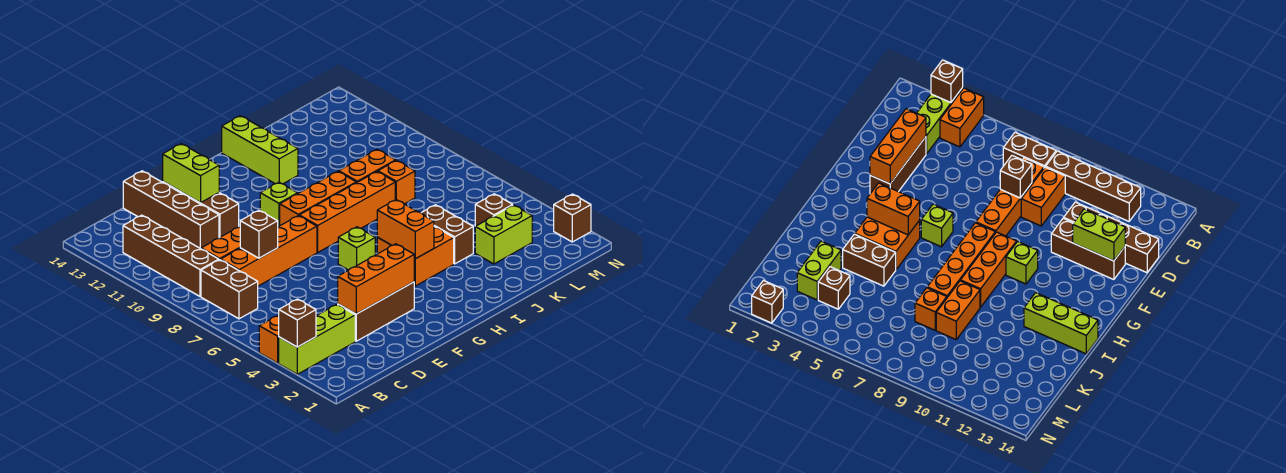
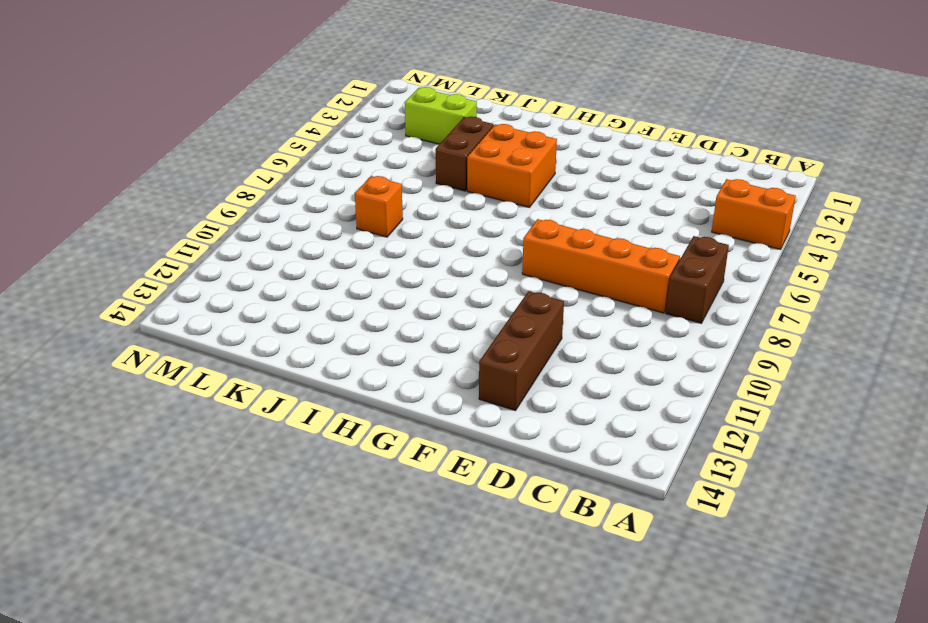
none -> lime 1x3 brick [279,304,355,374]
none -> brown 1x4 brick [123,215,219,296]
none -> orange 1x2 brick [201,227,240,260]

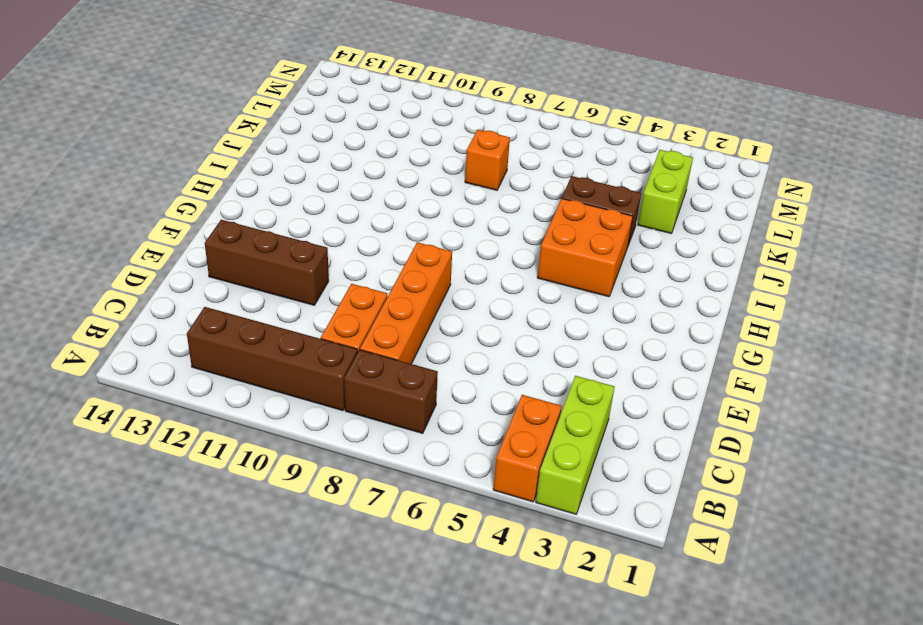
none -> brown 1x3 brick [338,282,414,341]
none -> brown 1x4 brick [123,171,219,249]
none -> lime 1x1 brick [338,227,375,270]

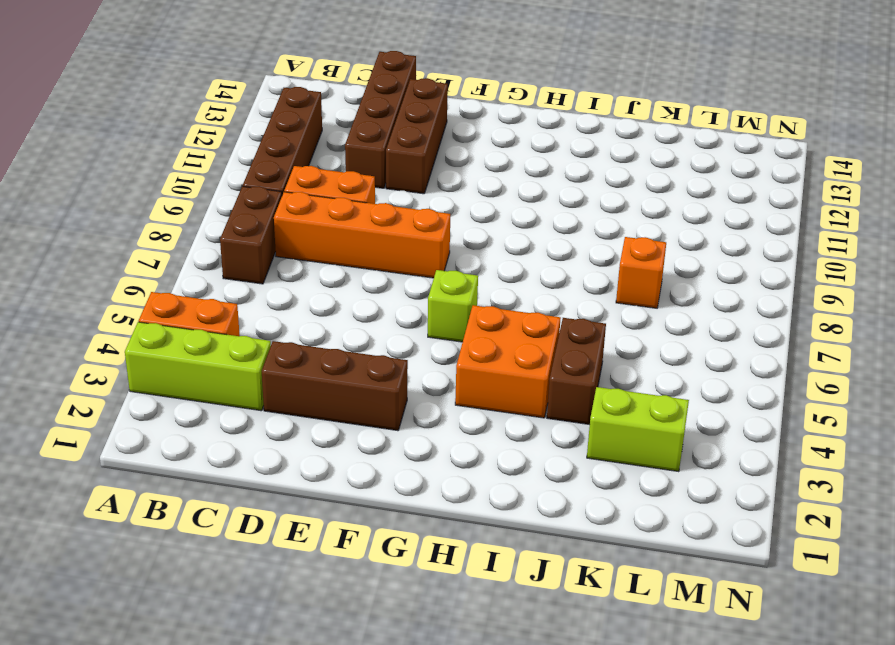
none -> orange 1x4 brick [299,172,395,252]
none -> orange 1x3 brick [280,171,356,226]
none -> lime 1x1 brick [260,182,298,227]

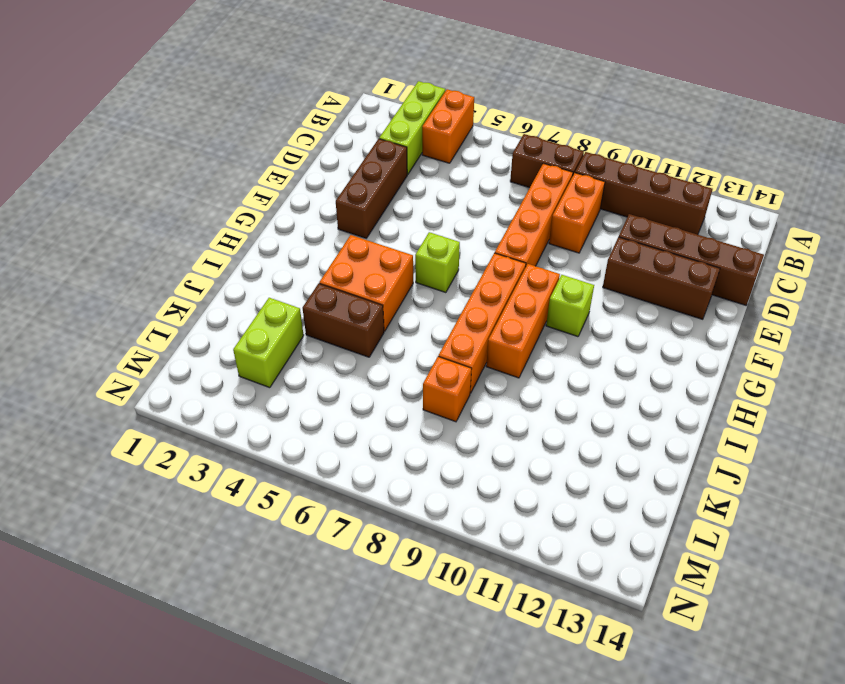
none -> lime 1x3 brick [222,116,298,184]
none -> orange 1x2 brick [339,149,396,183]
none -> brown 1x1 brick [475,194,513,226]

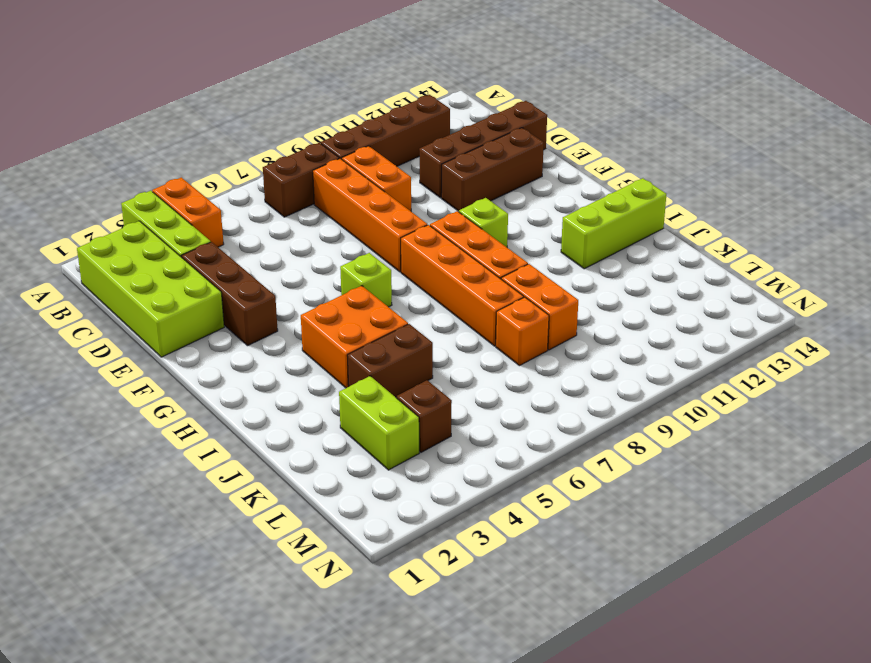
lime 2x4 brick [77,221,224,357] -> none
none -> brown 1x1 brick [554,194,591,242]
none -> brown 1x1 brick [279,299,316,347]
none -> orange 1x3 brick [338,244,415,314]

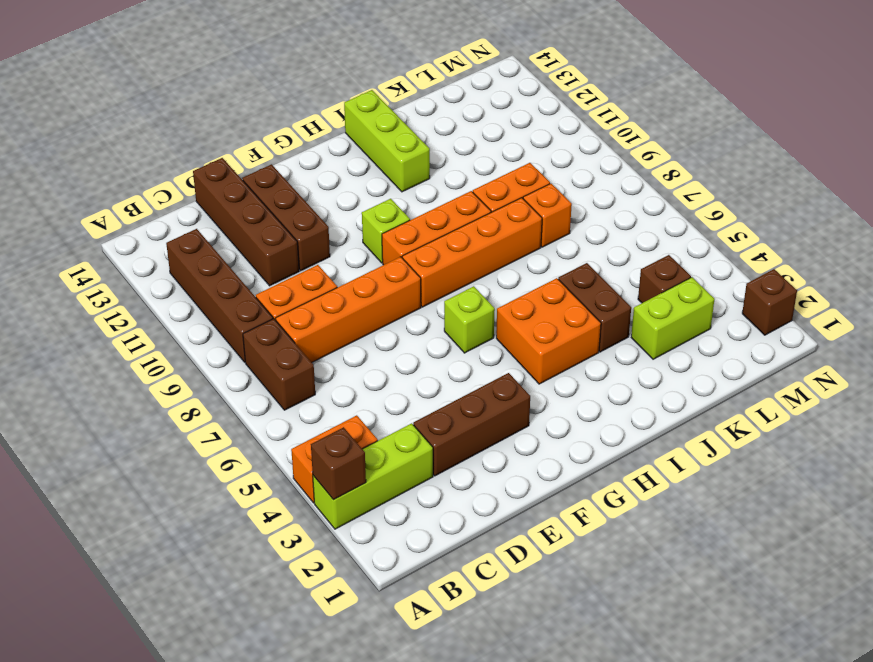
none -> orange 1x3 brick [338,244,415,314]
none -> brown 1x1 brick [240,210,278,258]
none -> lime 1x2 brick [163,144,219,203]

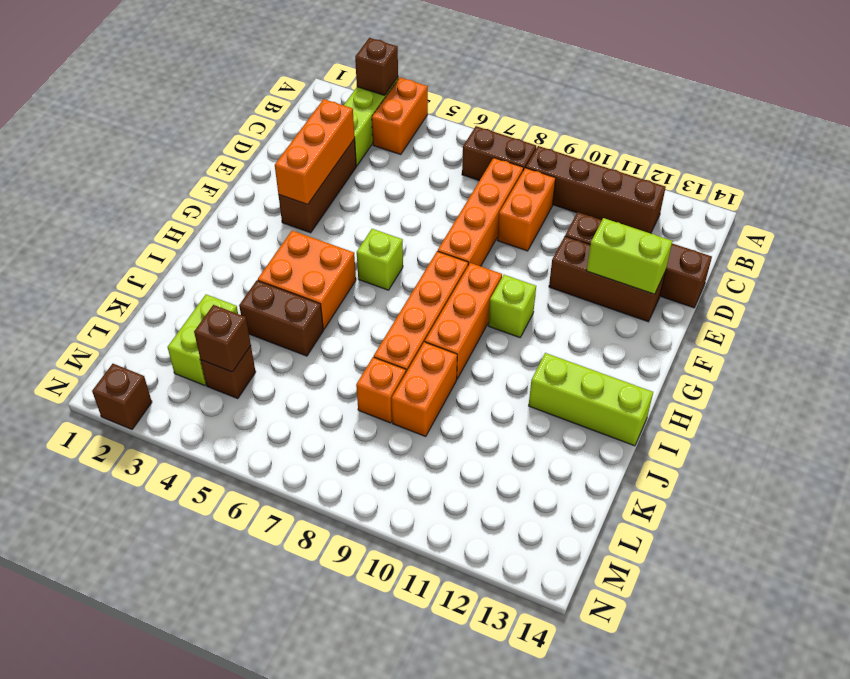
brown 1x1 brick [194,305,251,372] -> brown 1x1 brick moved to [240,210,278,258]
none -> orange 1x2 brick [377,200,434,259]

